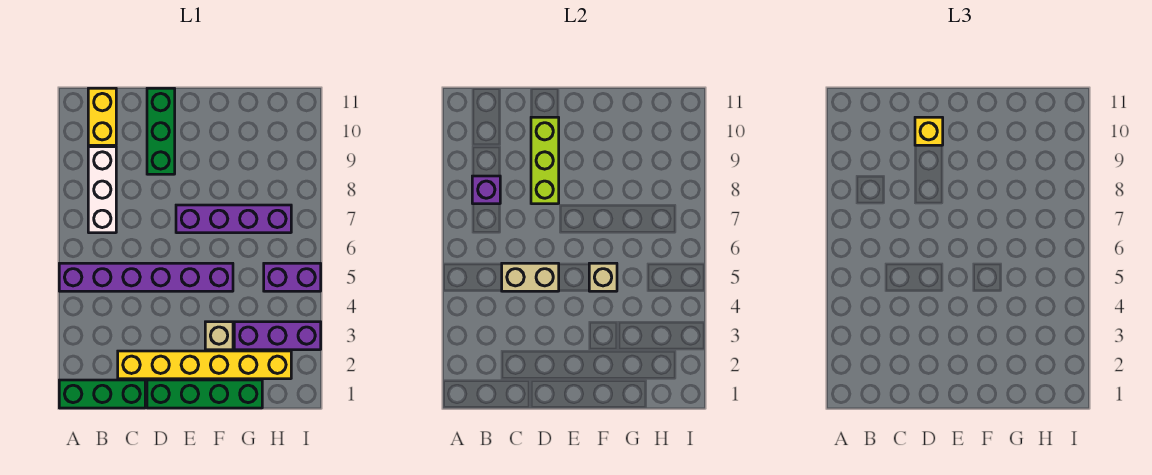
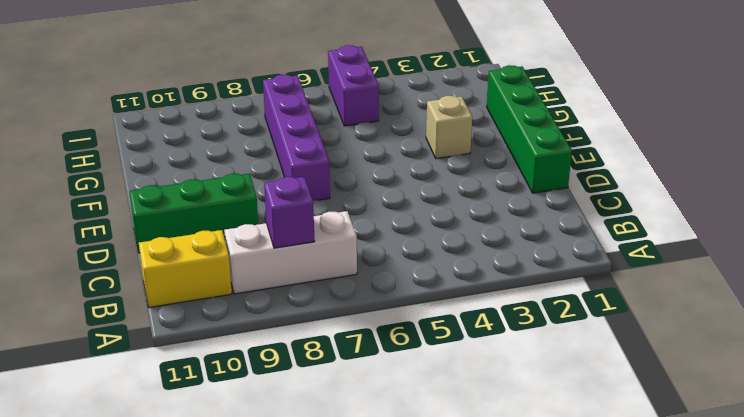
none -> green 1x3 brick [59,380,145,408]
none -> purple 1x6 brick [59,263,233,291]
none -> yellow 1x6 brick [118,351,291,379]

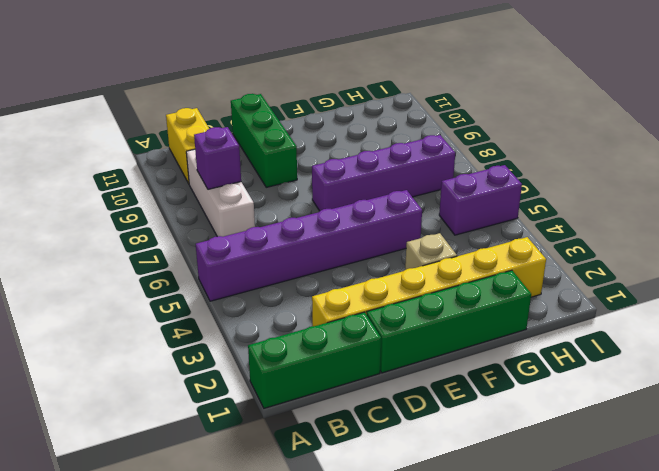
none -> purple 1x3 brick [234,322,321,350]
none -> tan 1x2 brick [502,263,559,291]
none -> lime 1x3 brick [531,117,559,204]

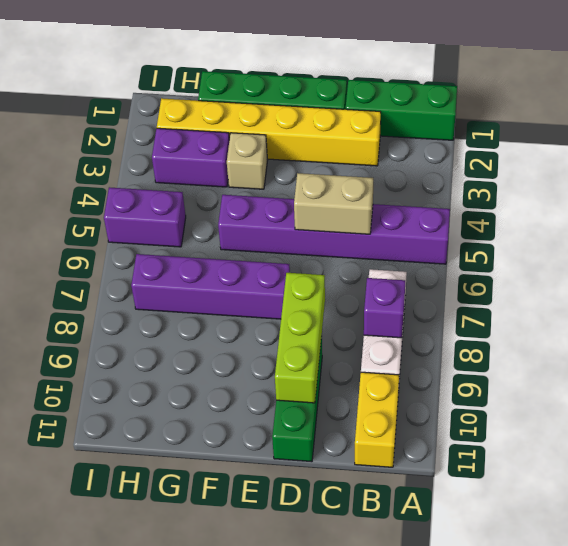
purple 1x2 brick [152,128,229,187] -> purple 1x3 brick [234,322,321,350]
none -> tan 1x1 brick [589,263,617,291]
none -> yellow 1x1 brick [915,117,943,145]

